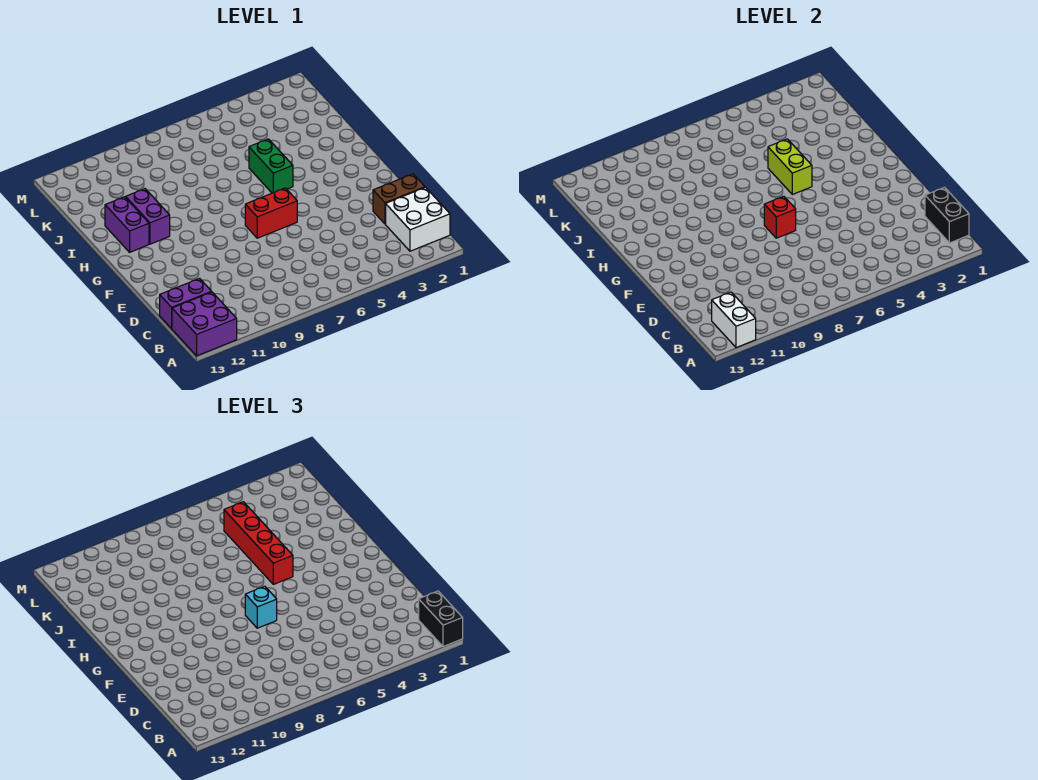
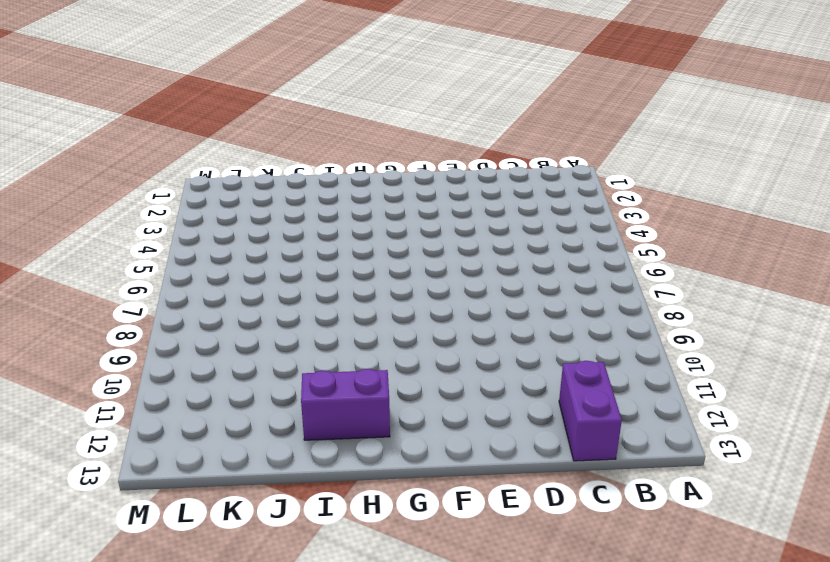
none -> purple 2x2 brick [172,292,237,356]
none -> white 2x2 brick [386,187,450,251]
none -> brown 1x2 brick [373,174,425,224]

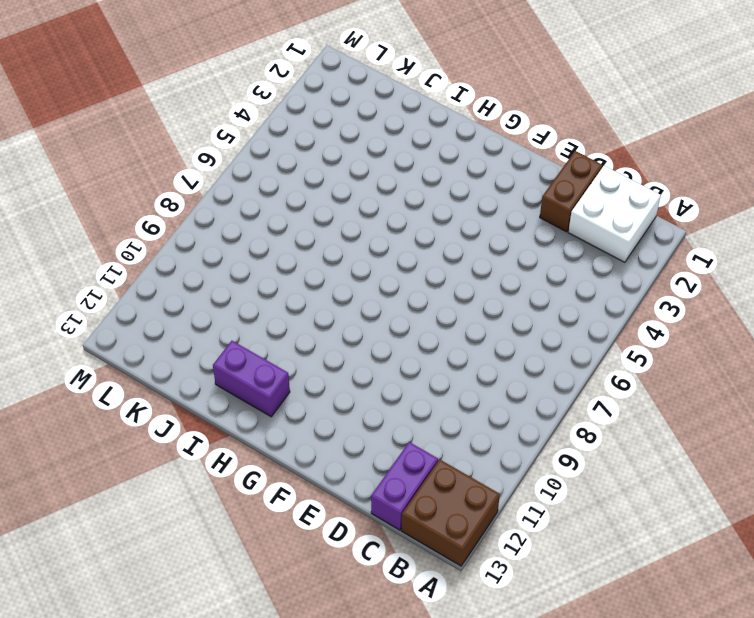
brown 2x2 brick [401,459,500,566] -> purple 2x2 brick [172,292,237,356]
none -> red 1x2 brick [245,188,297,238]
none -> green 1x2 brick [249,139,293,193]
none -> purple 1x2 brick [126,189,170,244]

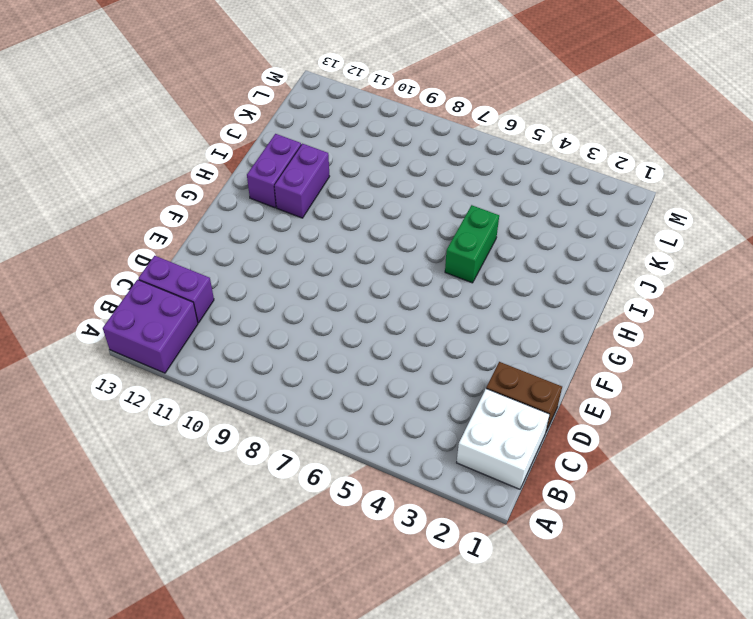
none -> red 1x2 brick [245,188,297,238]
none -> white 1x2 brick [712,292,756,348]
none -> black 1x2 brick [925,187,969,243]

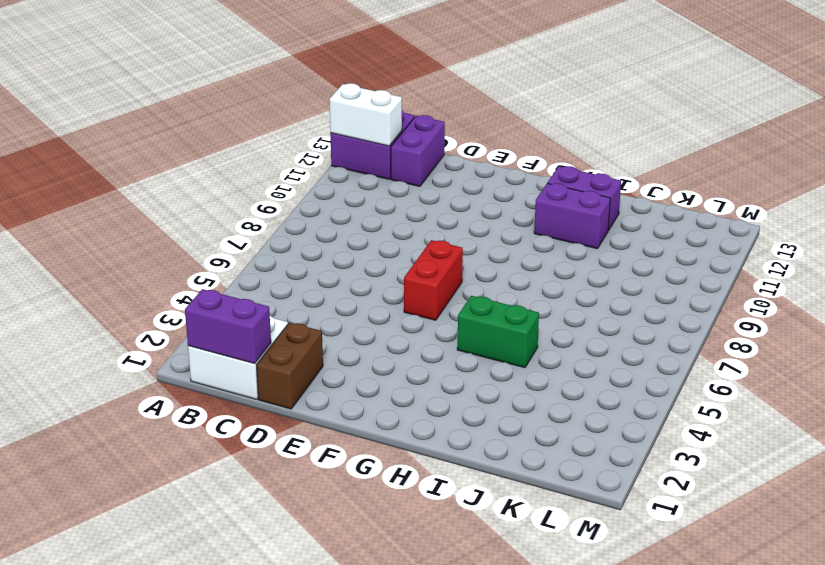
purple 1x2 brick [185,289,271,363] -> black 1x2 brick [925,187,969,243]
none -> red 1x1 brick [764,196,796,238]
none -> lime 1x2 brick [768,139,812,194]
none -> black 1x2 brick [419,591,463,647]

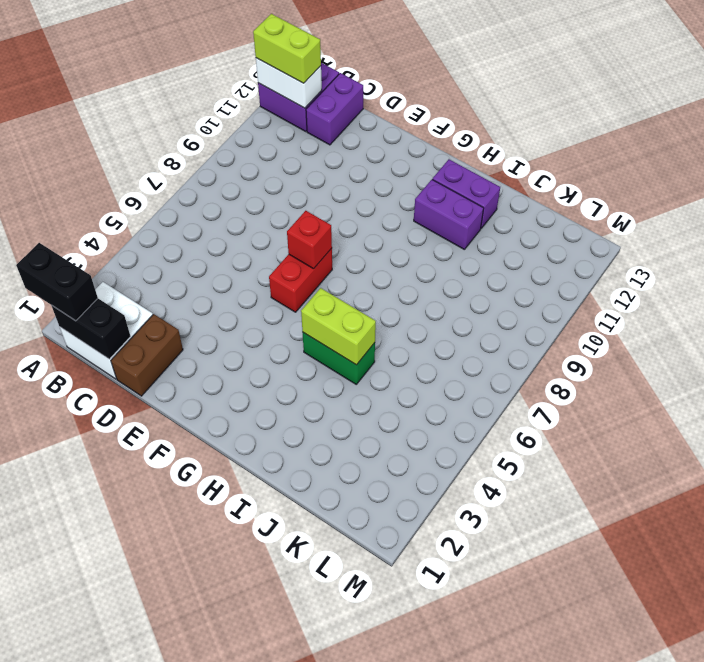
lime 1x2 brick [253,14,321,83] -> none
none -> cyan 1x1 brick [245,586,277,628]
none -> red 1x4 brick [224,502,293,584]

